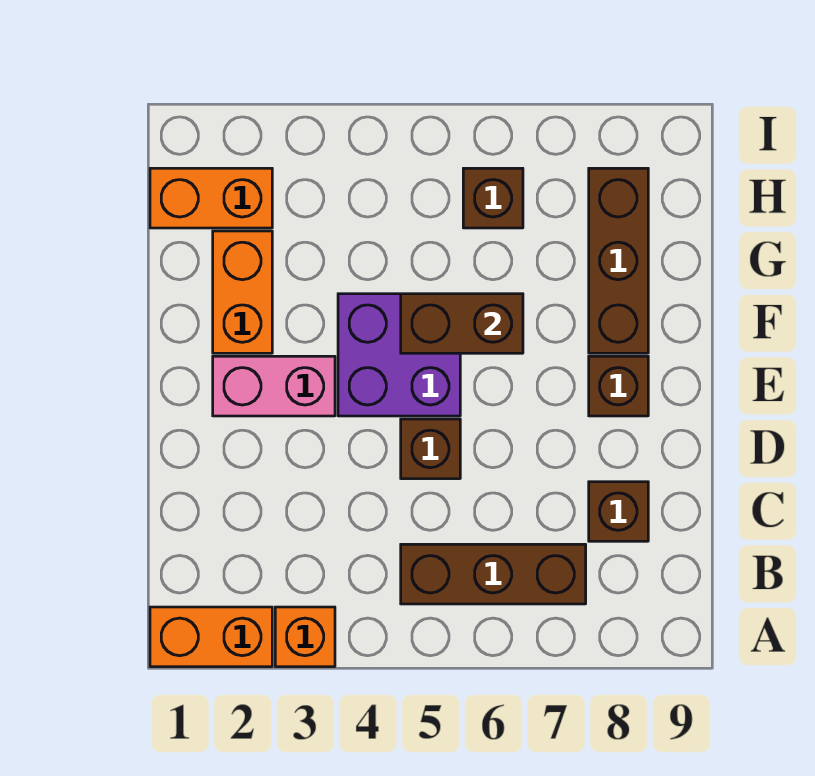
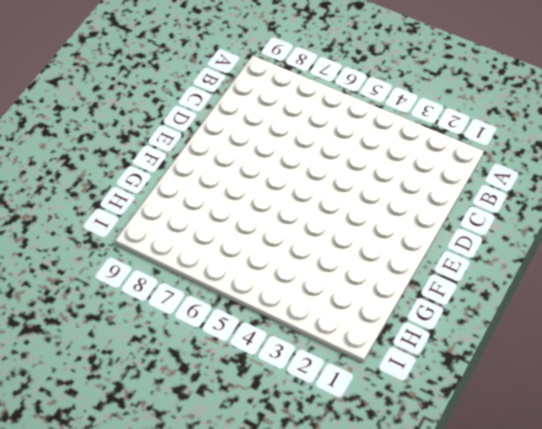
none -> orange 1x2 brick [150,607,272,667]
none -> orange 1x1 brick [275,607,335,667]
none -> brown 1x3 brick [401,544,586,604]

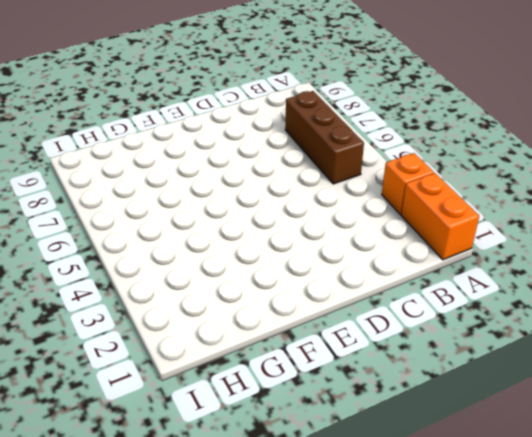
none -> brown 1x1 brick [589,482,648,541]
none -> brown 1x1 brick [401,419,460,479]
none -> pink 1x2 brick [213,356,335,416]

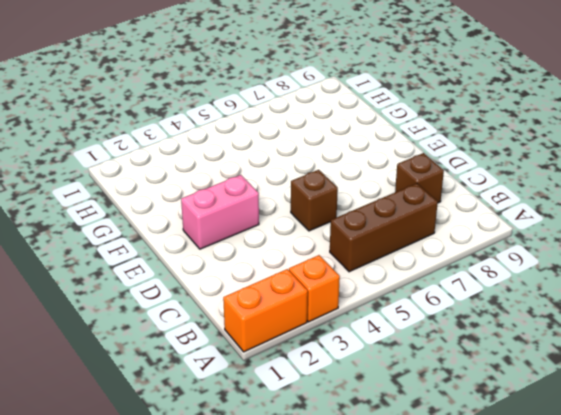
none -> purple 2x2 brick [338,294,460,416]
none -> brown 1x1 brick [589,356,648,416]
none -> orange 1x2 brick [213,231,272,353]

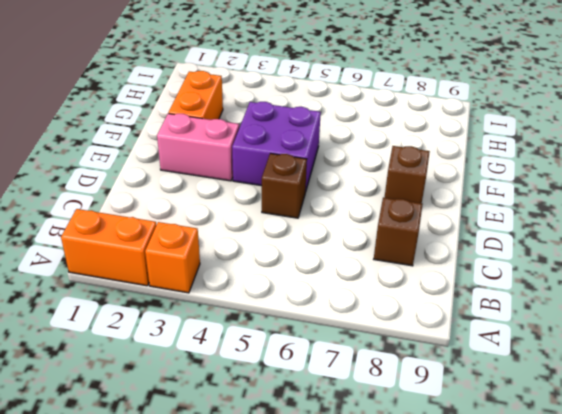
none -> brown 1x3 brick [401,544,586,604]
none -> brown 1x3 brick [589,168,648,353]
none -> orange 1x2 brick [150,168,272,228]

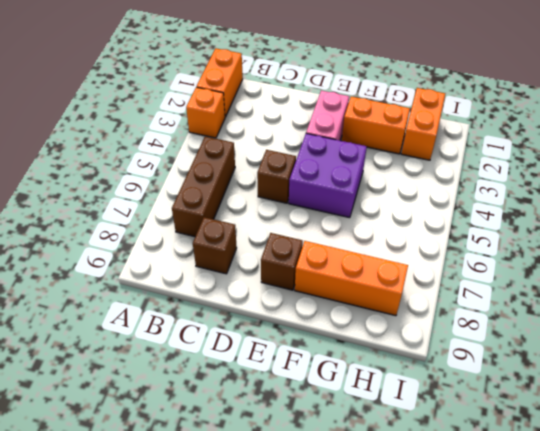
orange 1x3 brick [295,241,408,316] -> brown 1x3 brick [589,168,648,353]
none -> brown 1x1 brick [463,168,523,228]
none -> brown 1x2 brick [401,294,523,353]

